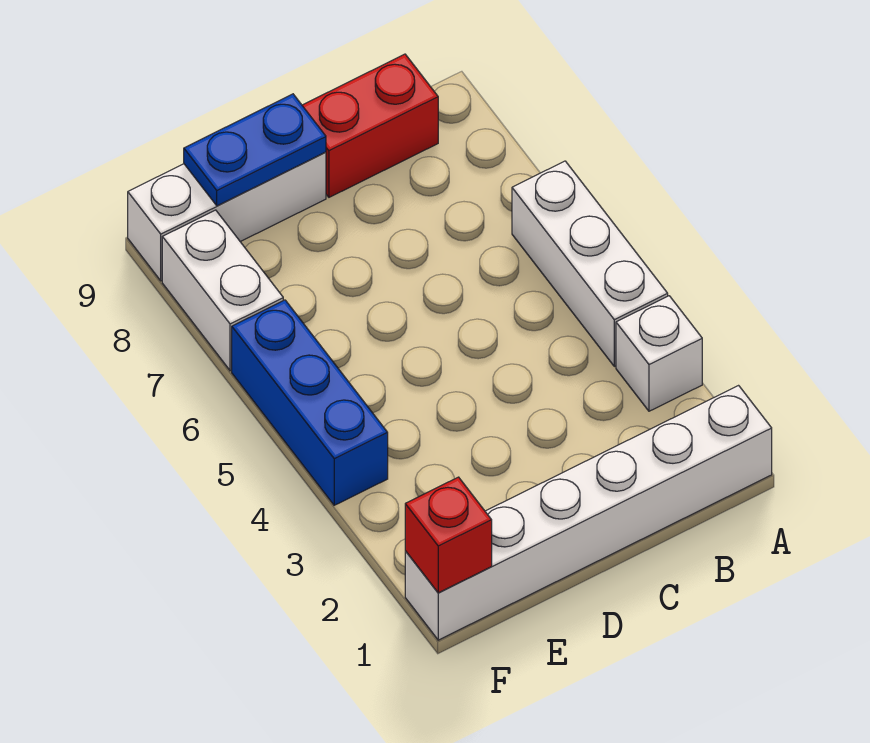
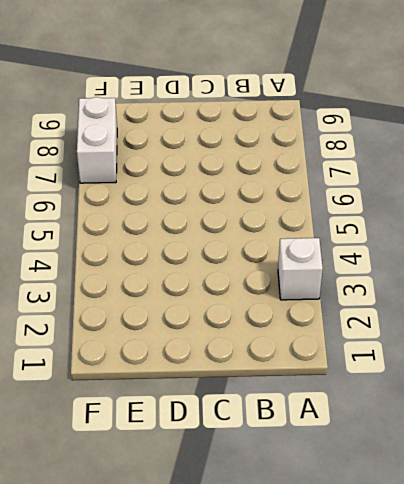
none -> white 1x6 brick [405,386,772,640]
none -> white 1x3 brick [512,161,668,366]

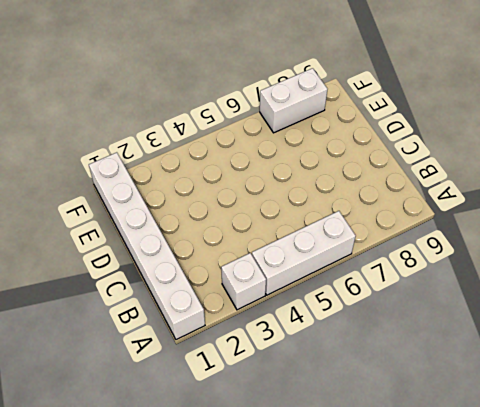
none -> red 1x2 brick [302,54,438,197]
none -> white 1x3 brick [128,152,326,281]

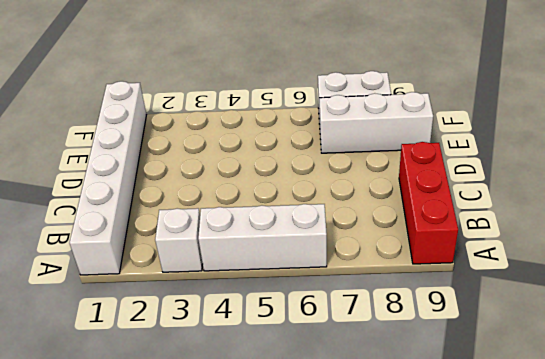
red 1x3 brick [399,142,458,264] -> red 1x2 brick [302,54,438,197]
white 1x3 brick [319,92,433,153] -> white 1x3 brick turned to [128,152,326,281]
none -> blue 1x3 brick [232,300,388,505]
none -> blue 1x2 plate [184,94,326,206]

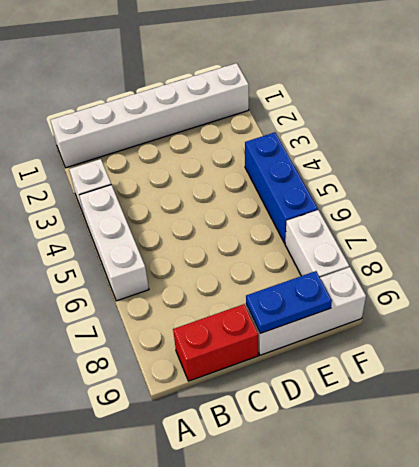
none -> red 1x1 brick [405,477,492,593]

